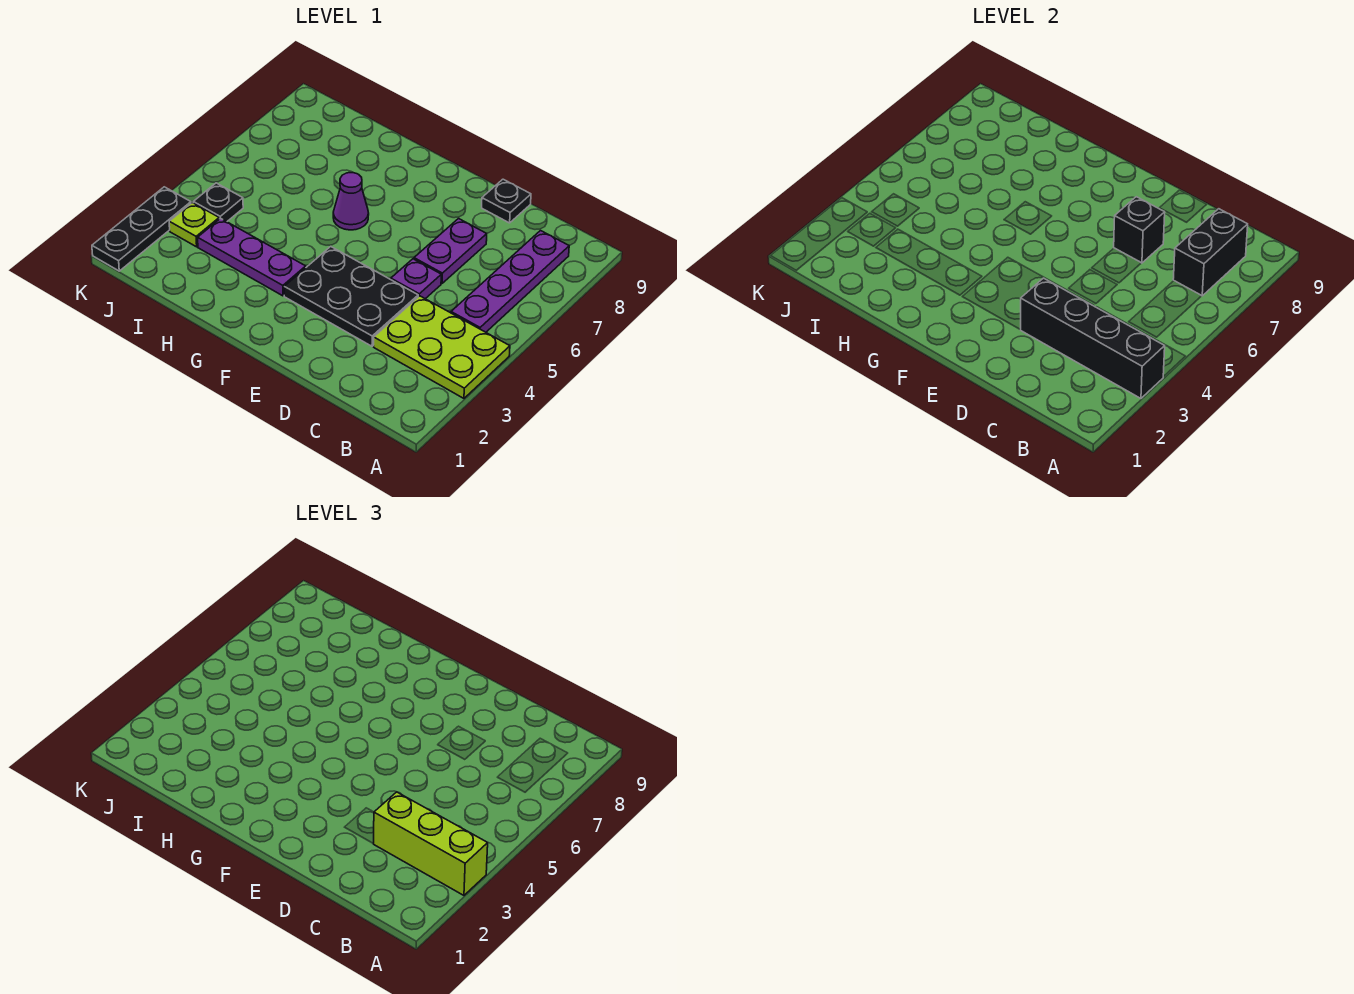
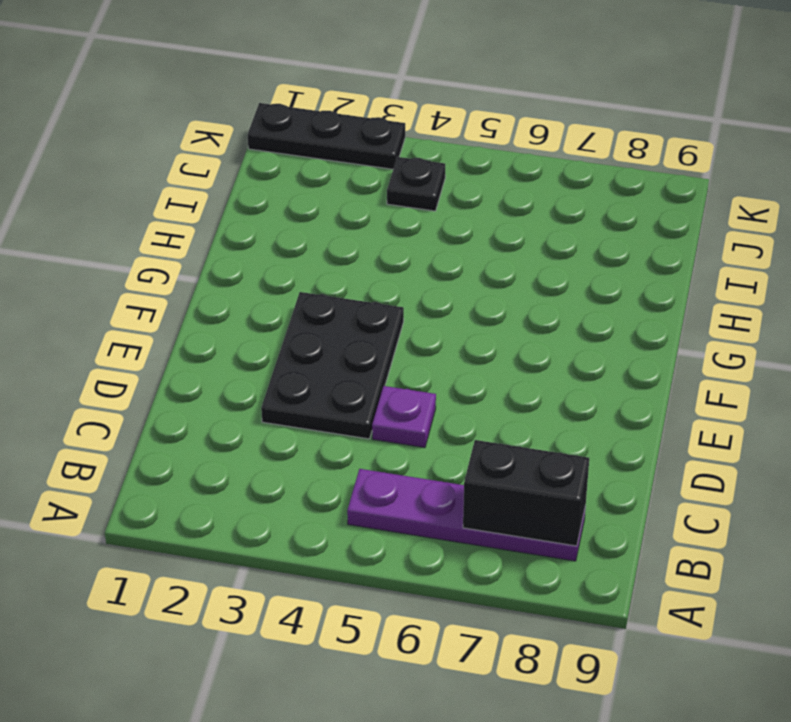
none -> lime 2x3 plate [374,296,510,398]
none -> purple 1x2 plate [414,219,487,283]
none -> black 1x1 plate [482,179,531,223]

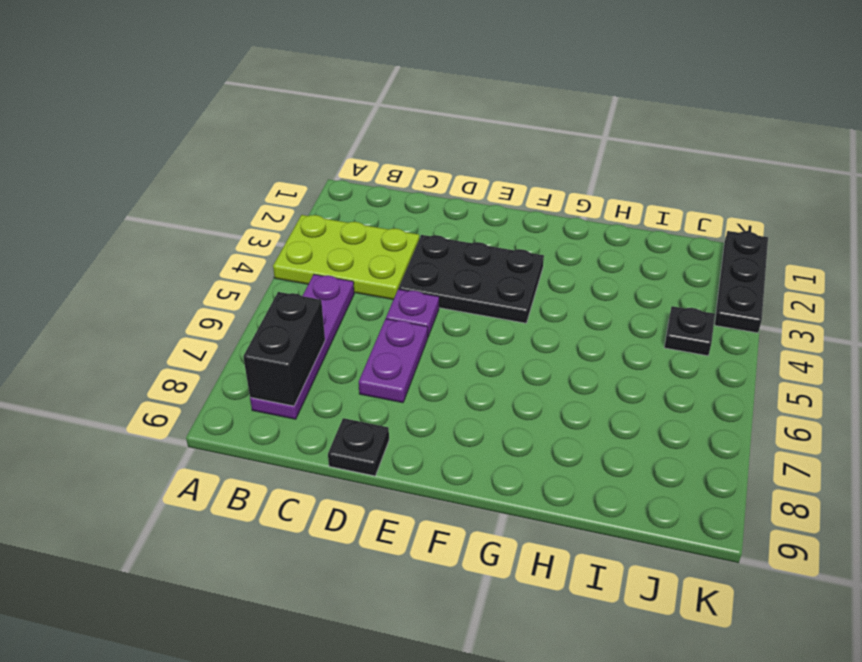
none -> purple 1x3 plate [198,218,306,296]
none -> purple 1x1 cone [333,172,369,230]
none -> lime 1x1 plate [169,203,219,247]

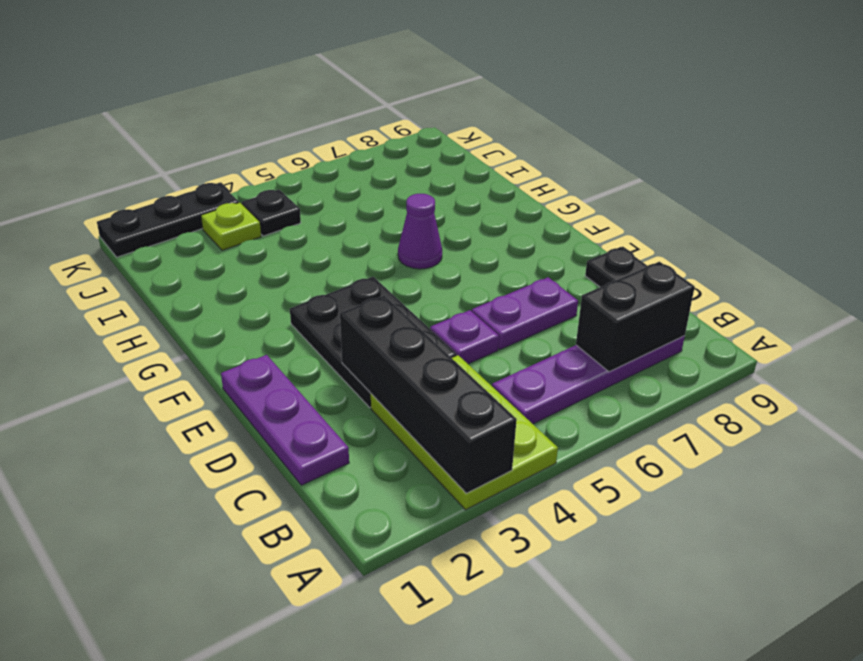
purple 1x3 plate [221,355,349,485] -> purple 1x3 plate moved to [198,218,306,296]
none -> black 1x1 brick [1114,197,1165,263]
none -> lime 1x3 brick [374,792,488,895]

